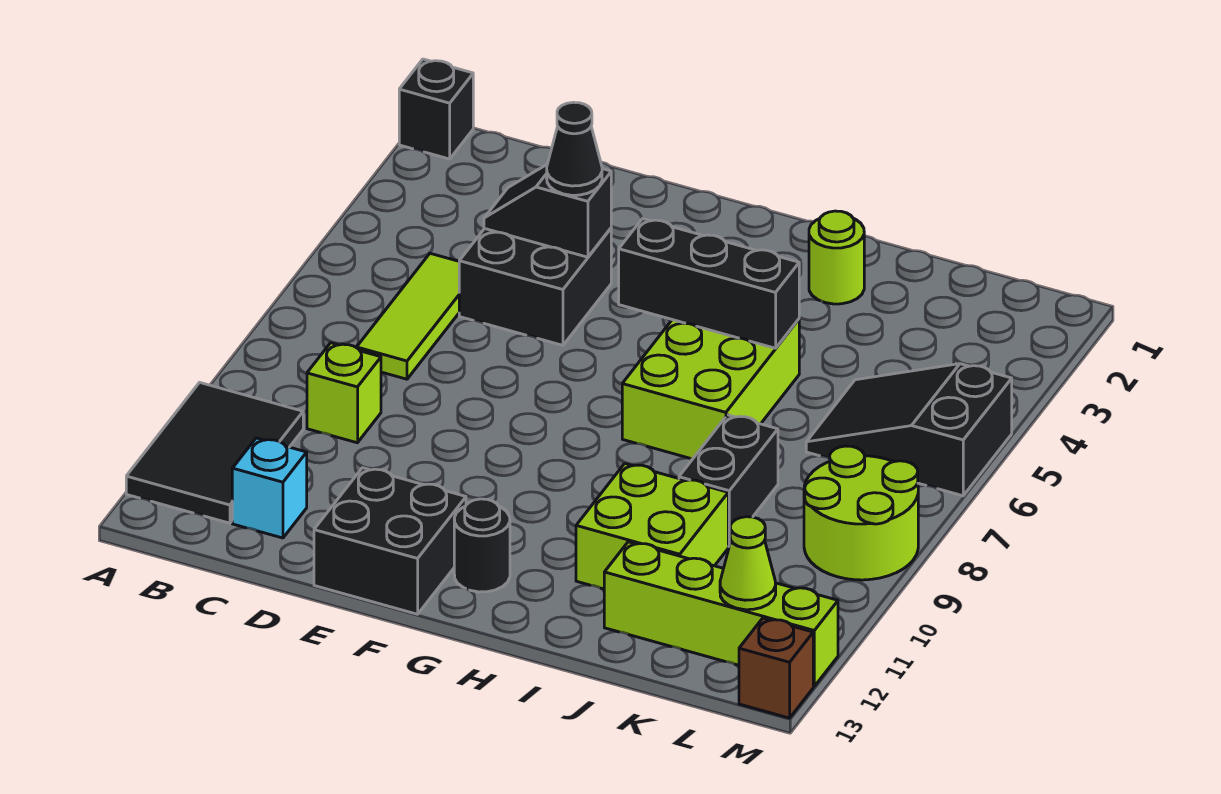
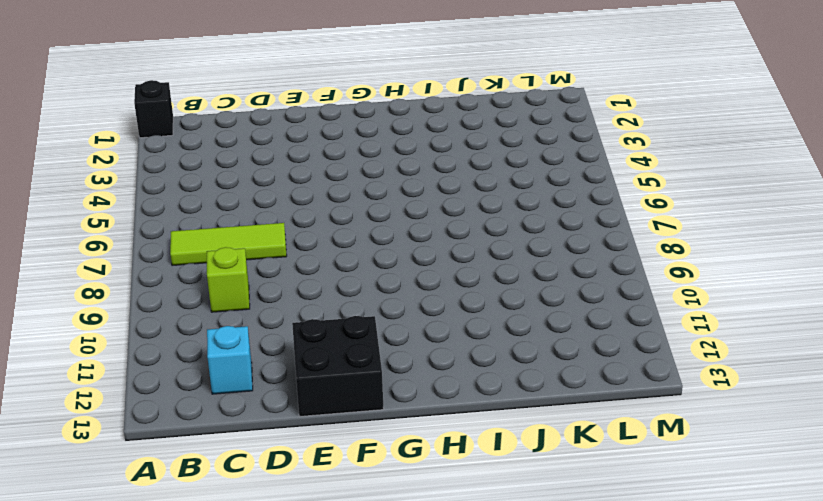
lime 1x3 tile [170,223,287,266] -> lime 1x3 tile turned to [357,253,459,379]
none -> black 2x3 tile [126,383,303,523]
none -> black 2x2 brick [459,228,611,345]
none -> black 1x1 round brick [454,499,510,592]

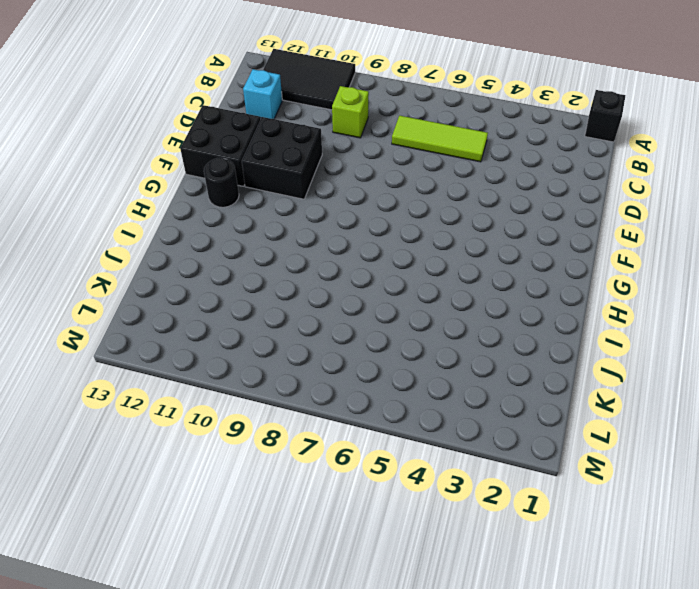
black 2x2 brick [242,117,322,199] -> black 2x2 brick moved to [459,228,611,345]
none -> lime 2x3 brick [622,319,799,458]
none -> lime 1x1 round brick [809,211,864,304]
none -> lime 2x2 brick [576,464,728,589]

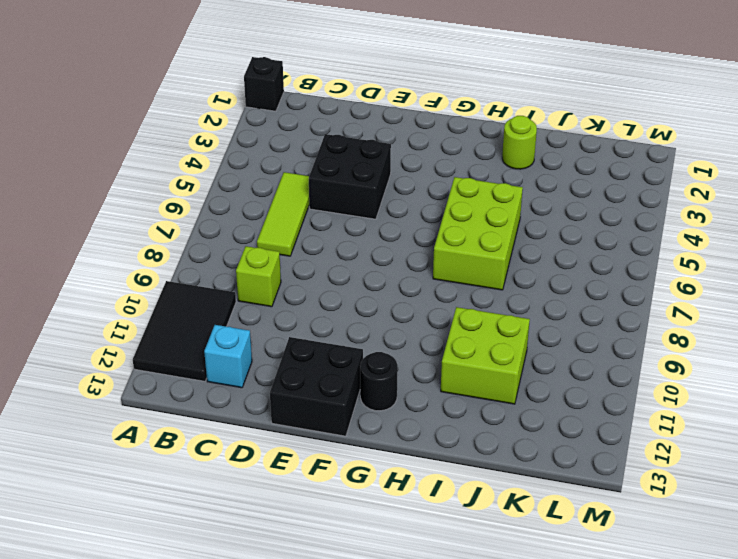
none -> black 1x2 brick [679,415,778,546]
none -> lime 1x4 brick [604,542,838,686]
none -> black 2x3 slope [806,364,1012,496]

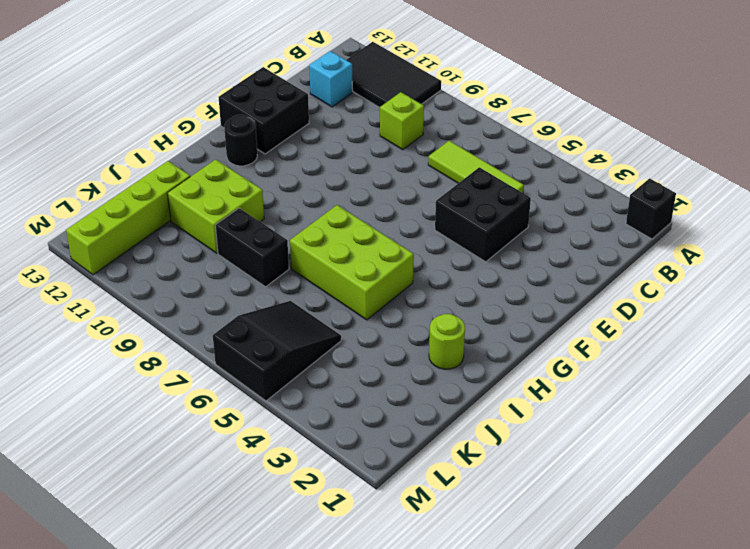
none -> lime 2x2 round brick [804,446,918,580]
none -> brown 1x1 brick [739,618,813,718]
none -> black 1x2 slope [484,165,611,257]

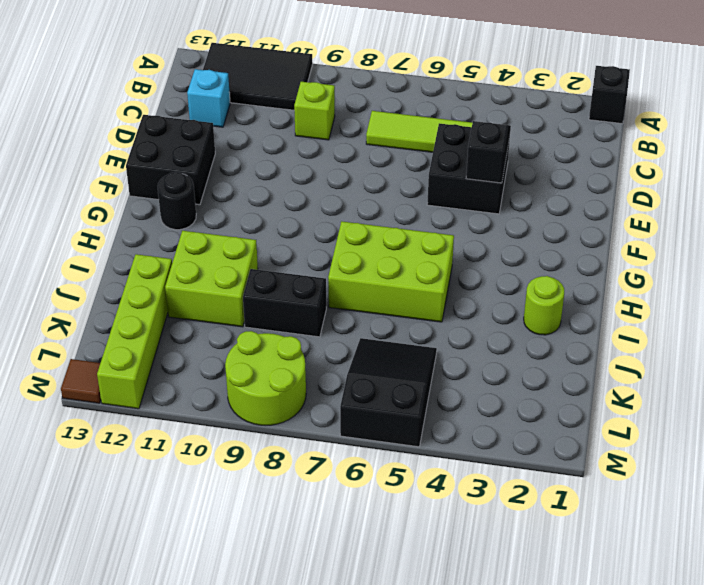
brown 1x1 tile [61,359,101,403] -> brown 1x1 brick [739,618,813,718]
none -> black 1x3 brick [619,219,799,348]
none -> lime 1x1 cone [720,517,776,610]
none -> black 1x1 cone [547,102,602,195]

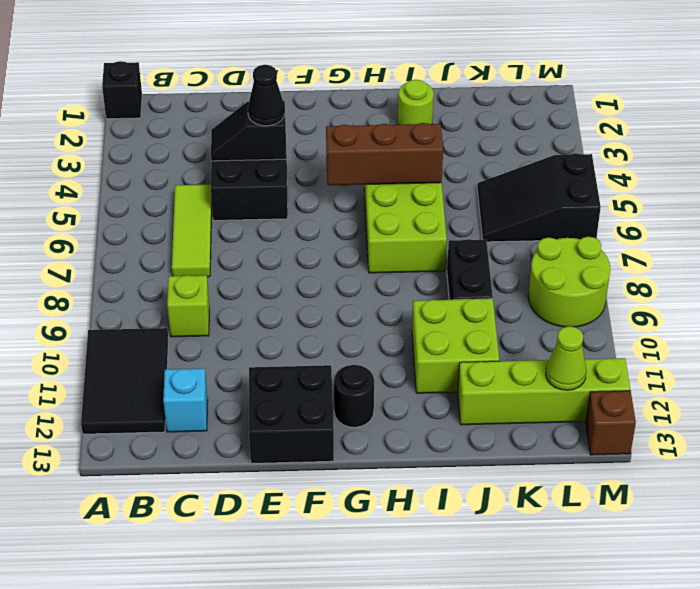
brown 1x3 brick [326,123,443,185] -> black 1x3 brick [619,219,799,348]

